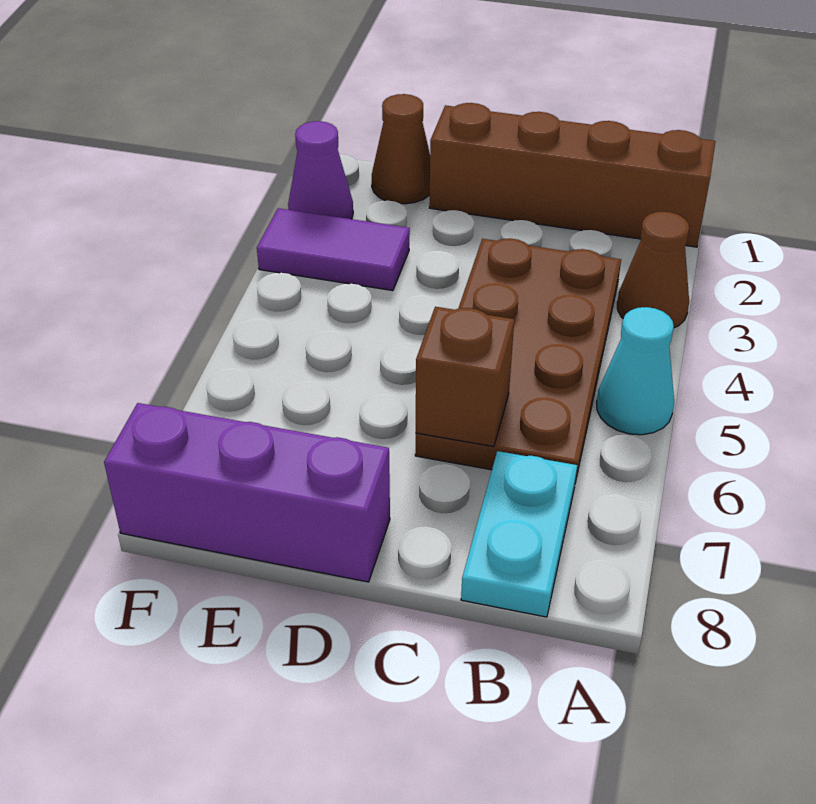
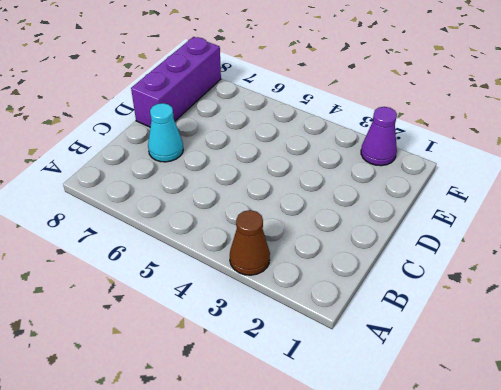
cyan 1x1 cone [148,103,183,162] -> cyan 1x1 cone moved to [597,307,674,435]
none -> brown 1x4 brick [429,103,716,247]
none -> brown 2x4 plate [415,238,621,483]

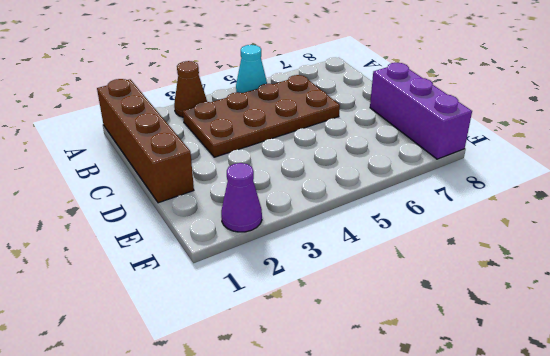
none -> cyan 1x2 plate [461,451,577,617]
none -> brown 1x1 cone [372,94,430,204]

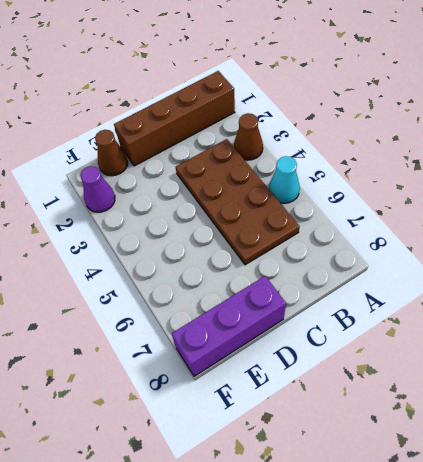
none -> cyan 1x2 plate [461,451,577,617]
none -> purple 1x2 tile [257,208,410,291]

